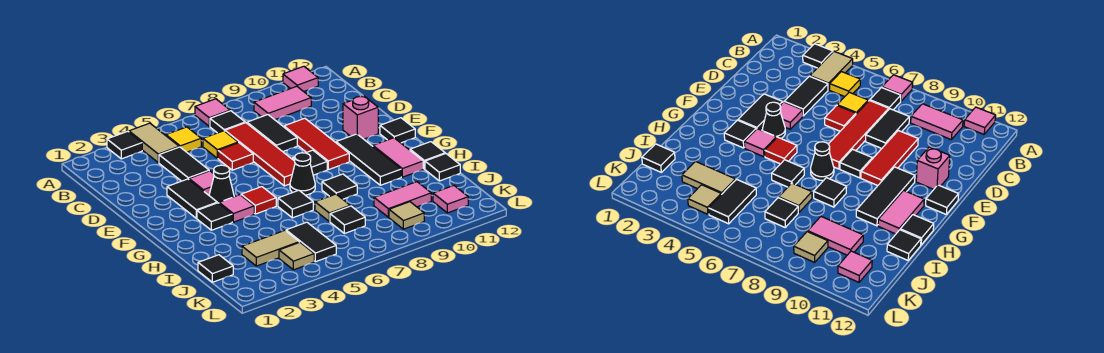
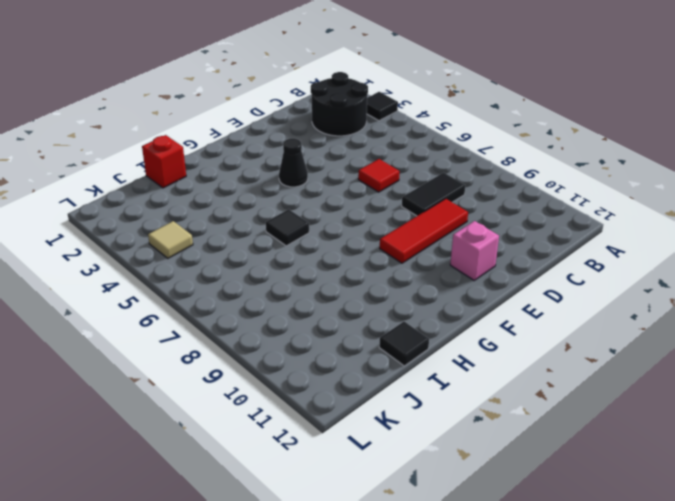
black 2x2 round brick [311,72,368,136] -> none
red 1x1 brick [142,135,186,188] -> none
none -> tan 1x2 tile [129,123,179,163]
none -> pink 1x1 tile [195,99,230,126]
none -> pink 1x1 tile [283,66,318,91]
none -> yellow 1x1 tile [166,127,201,152]

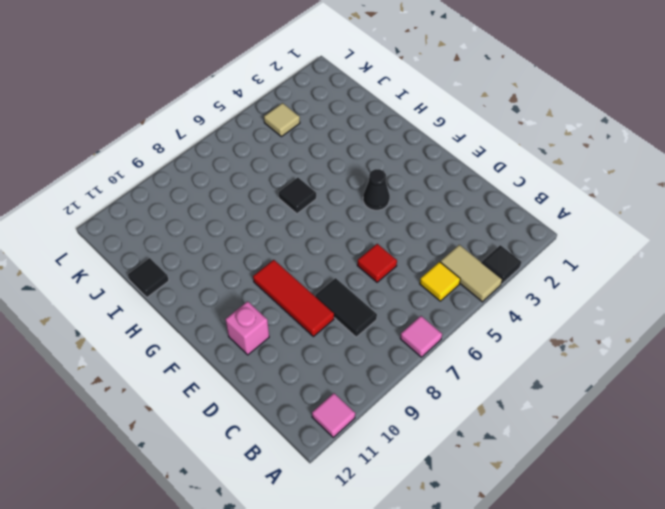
none -> black 1x1 tile [210,111,245,133]
none -> pink 1x2 tile [254,86,311,120]
none -> black 1x2 tile [159,147,209,181]
none -> yellow 1x1 tile [203,131,238,158]

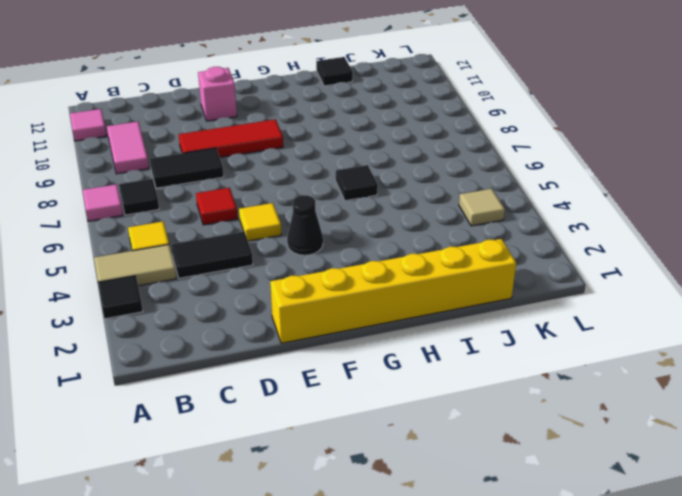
yellow 1x6 brick [270,239,516,343] -> black 1x1 tile [198,255,233,282]
yellow 1x1 tile [239,203,281,241] -> yellow 1x1 tile moved to [203,131,238,158]
none -> red 1x4 tile [225,123,295,186]
none -> black 1x2 tile [167,179,217,218]
none -> pink 1x1 tile [189,171,214,195]
none -> black 1x1 tile [292,150,327,175]

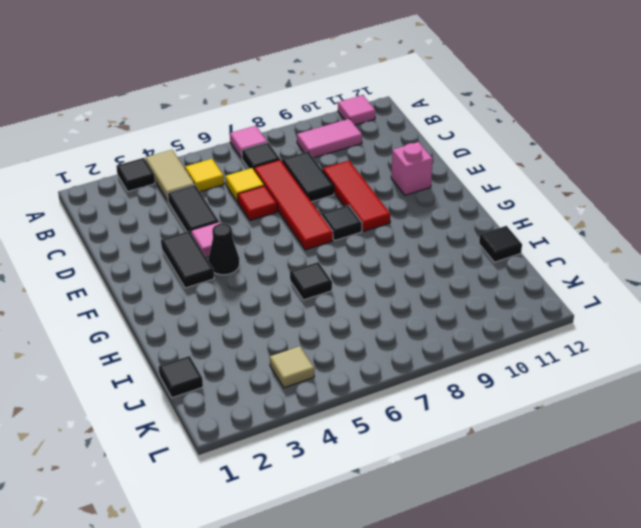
none -> black 1x3 tile [336,134,401,185]
none -> black 1x1 tile [380,118,415,143]
none -> black 1x1 tile [197,203,232,230]
none -> pink 1x1 tile [219,195,254,222]

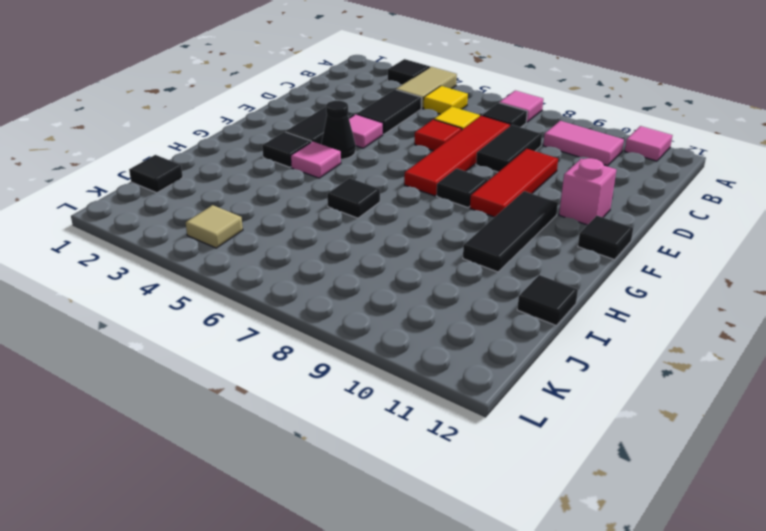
none -> red 1x1 tile [241,187,276,214]
none -> black 1x1 cone [290,153,315,195]
none -> pink 1x2 tile [373,138,423,177]
none -> black 1x1 tile [322,174,357,199]

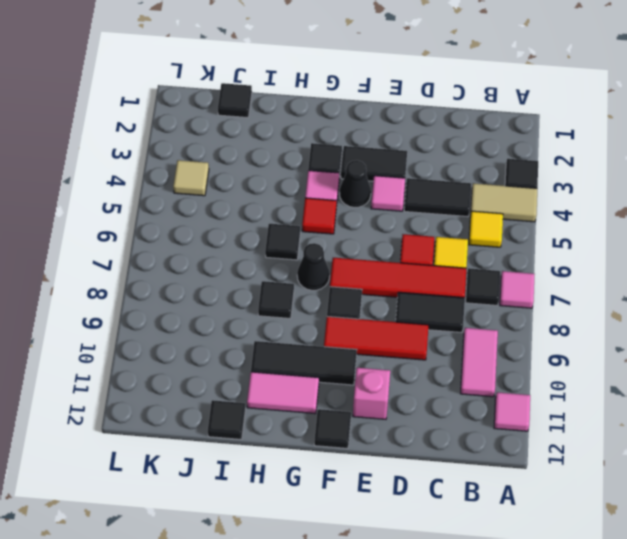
none -> black 1x1 tile [410,142,445,169]
none -> tan 1x1 tile [315,194,350,222]
none -> tan 1x2 tile [242,230,299,266]
none -> black 1x2 tile [286,222,336,262]

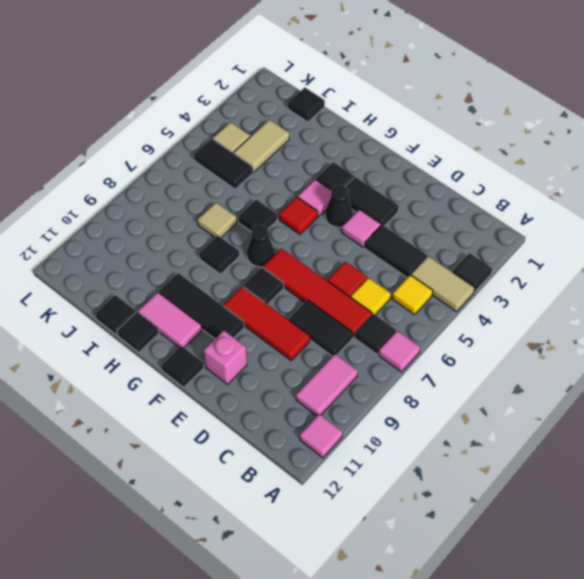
none -> black 1x1 tile [330,206,365,234]
none -> pink 1x2 tile [374,182,431,217]
none -> tan 1x1 tile [389,202,424,229]
none -> pink 1x1 tile [433,186,468,213]

